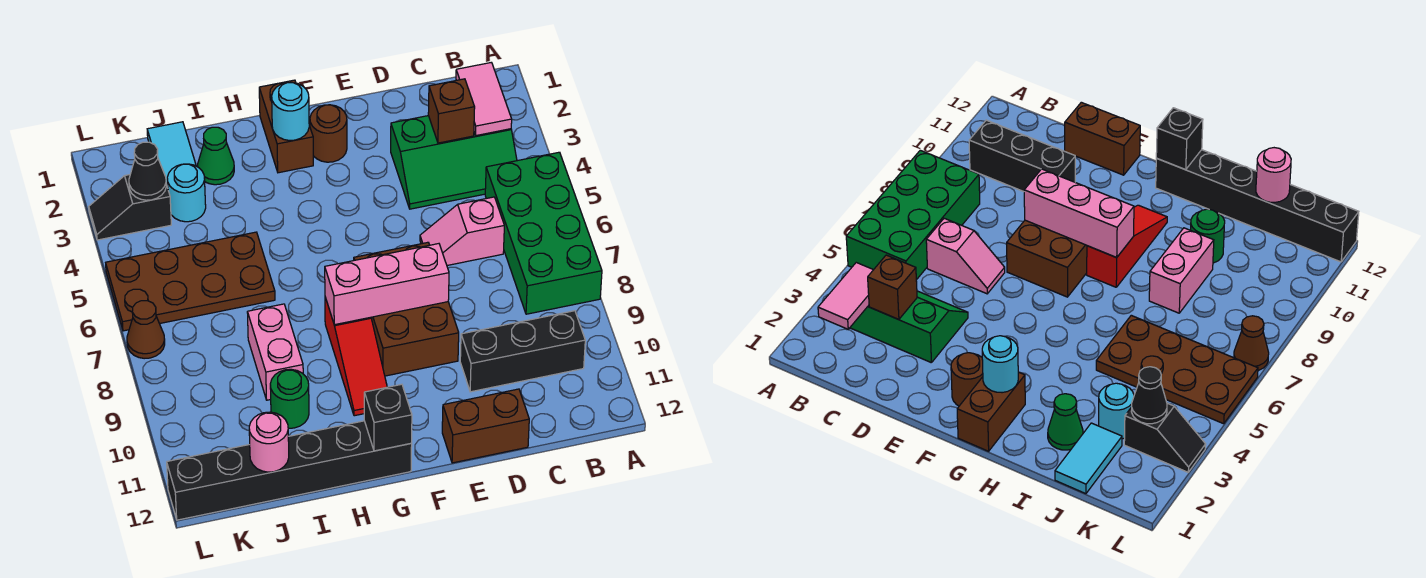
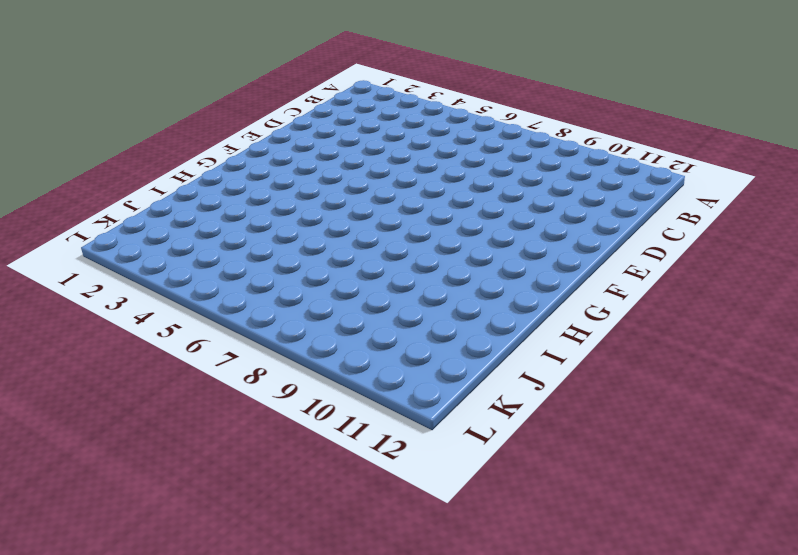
none -> green 2x4 brick [485,152,602,314]
none -> green 2x3 slope [391,116,517,209]
none -> black 1x3 brick [460,311,585,392]

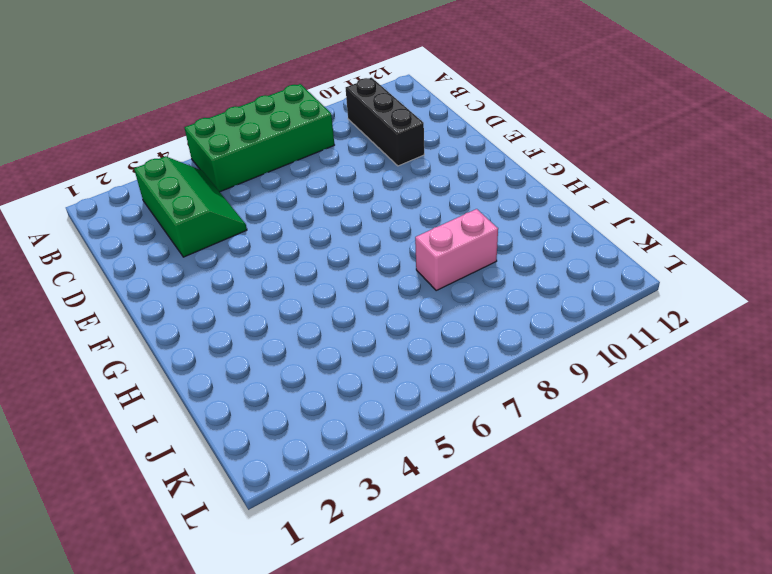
none -> pink 1x2 slope [420,197,504,265]
none -> brown 1x2 brick [442,389,529,463]
none -> brown 2x3 brick [354,242,459,376]

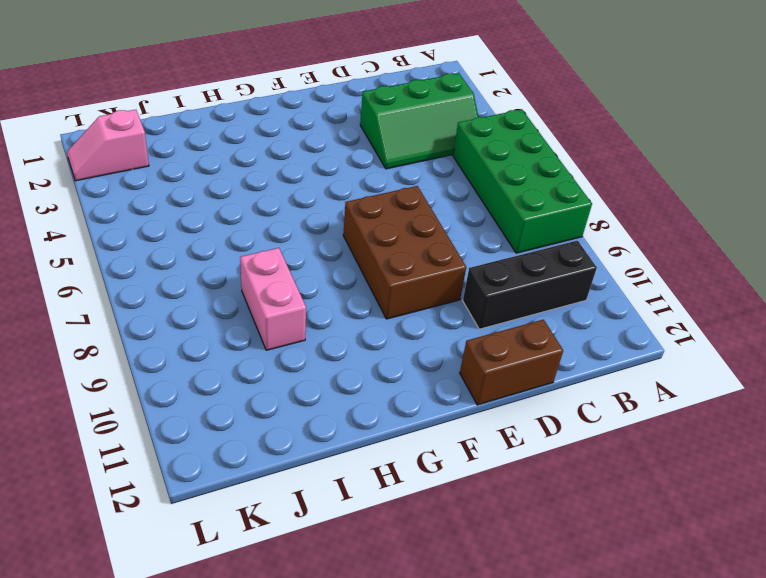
pink 1x2 slope [67,110,149,181] -> pink 1x2 slope moved to [420,197,504,265]
none -> brown 1x1 round brick [310,105,347,162]
none -> brown 1x2 brick [259,80,313,173]
none -> red 1x3 slope [325,297,387,416]

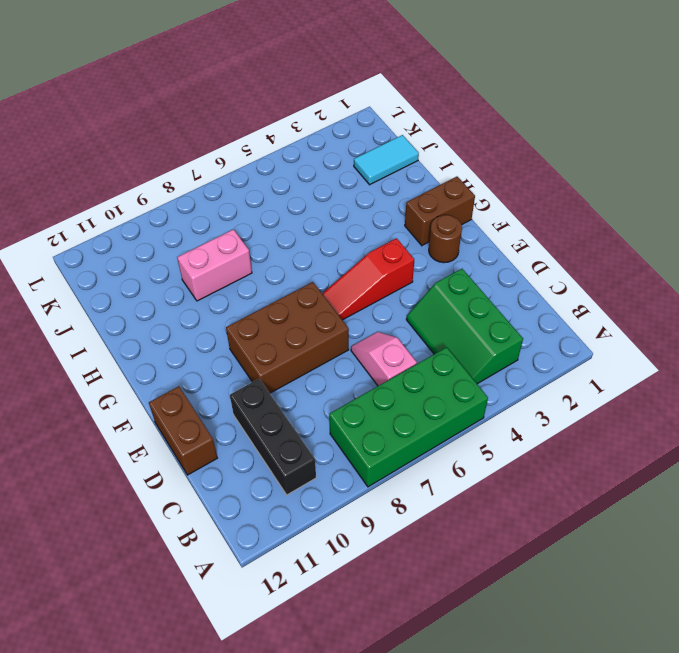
red 1x3 slope [322,238,414,320] -> red 1x3 slope moved to [325,297,387,416]
none -> black 1x6 brick [167,421,412,520]
none -> green 1x1 cone [198,127,234,185]
none -> brown 2x4 plate [106,232,275,331]

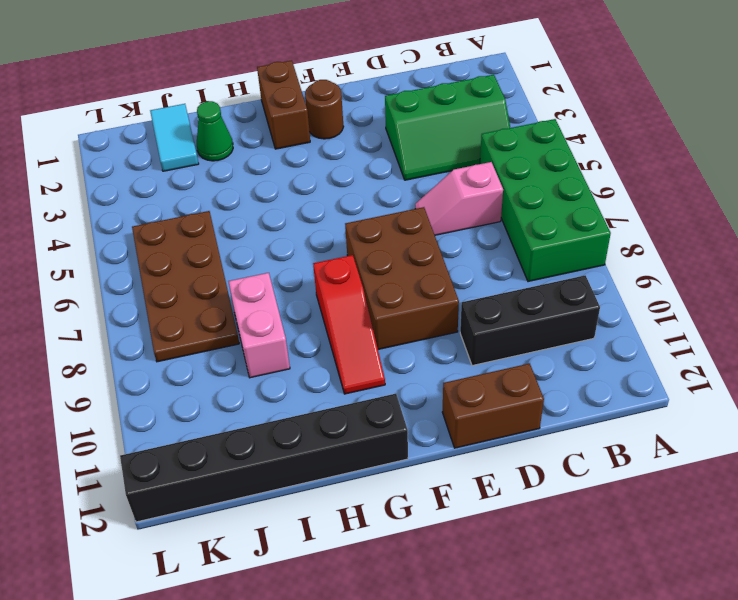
brown 2x4 plate [132,211,239,362] -> brown 2x4 plate turned to [106,232,275,331]
none -> green 1x1 round brick [270,369,309,428]
none -> cyan 1x1 round brick [167,164,206,222]
none -> black 1x2 slope [89,175,171,240]

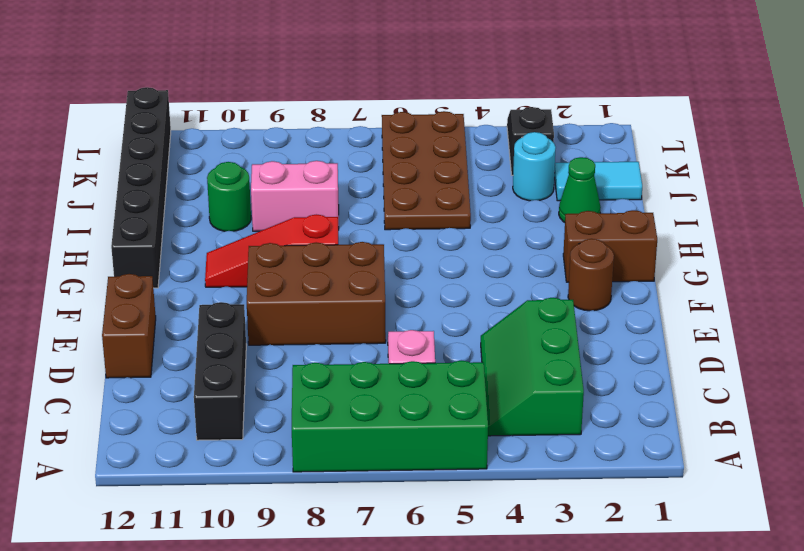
none -> brown 1x1 cone [127,301,165,359]
none -> pink 1x2 tile [456,62,512,135]
none -> brown 1x1 brick [428,79,475,143]

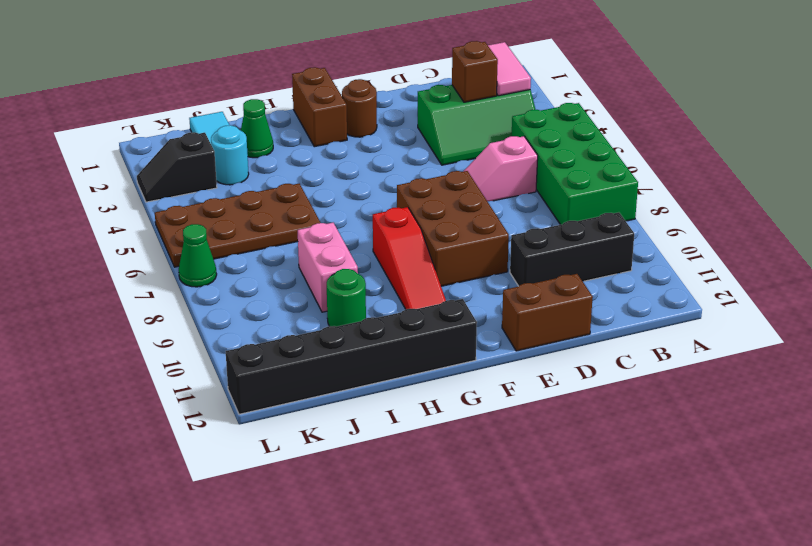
green 1x1 cone [179,224,217,287] -> brown 1x1 cone [127,301,165,359]
none -> pink 1x3 brick [325,244,449,325]
none -> cyan 1x1 round brick [272,82,309,140]
none -> black 1x1 brick [364,384,412,451]

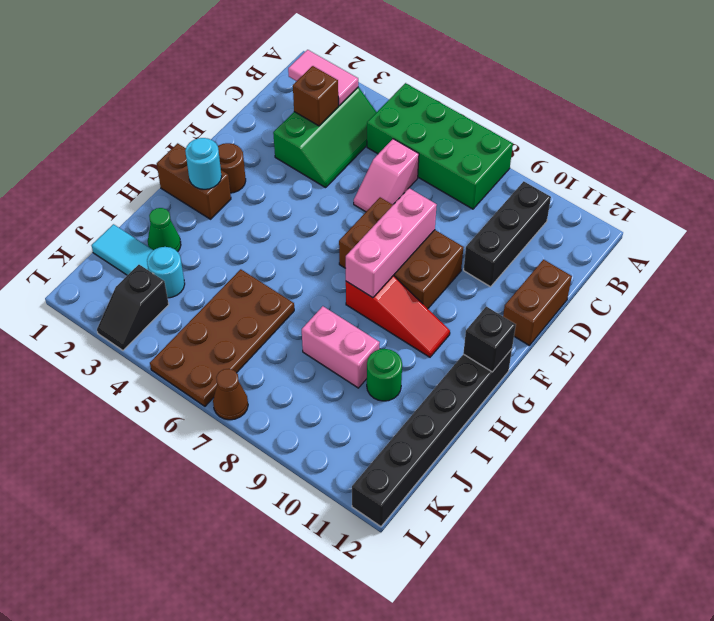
none -> pink 1x1 round brick [249,412,289,472]
none -> black 1x1 cone [129,142,166,200]

